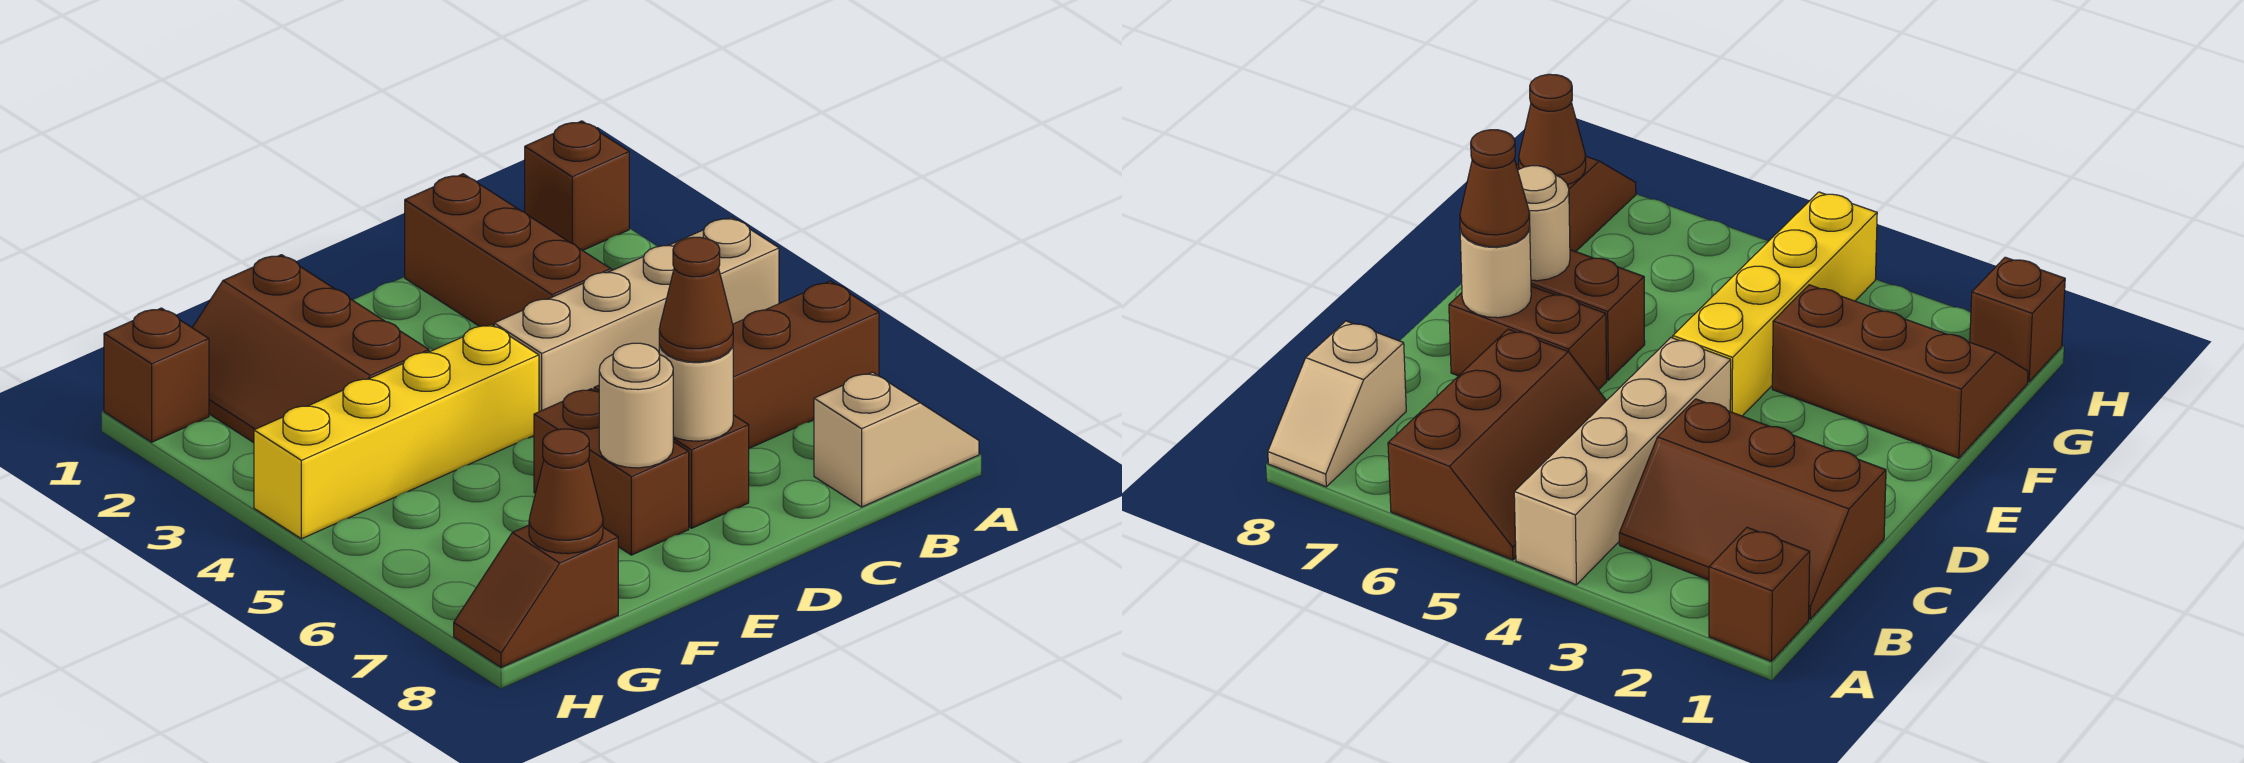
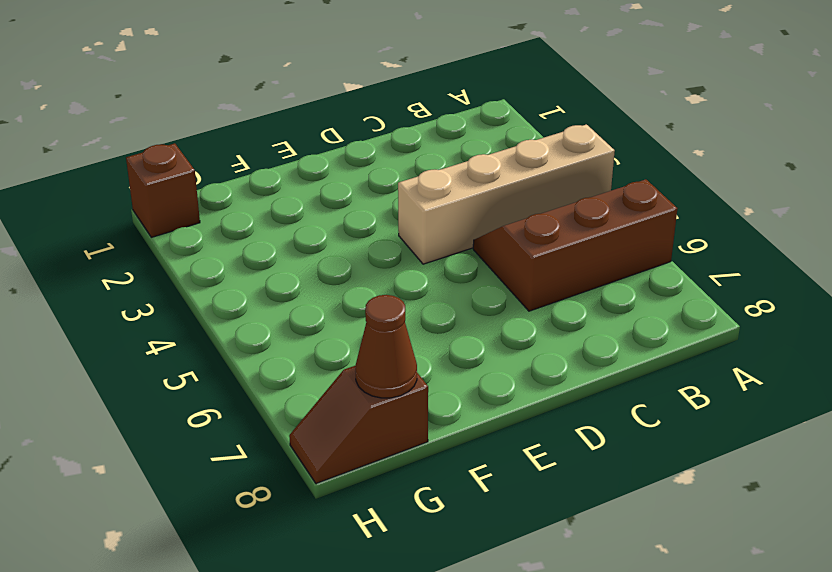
none -> brown 1x1 brick [525,121,629,251]
none -> tan 1x2 slope [814,372,979,507]
none -> brown 2x3 slope [405,174,612,326]

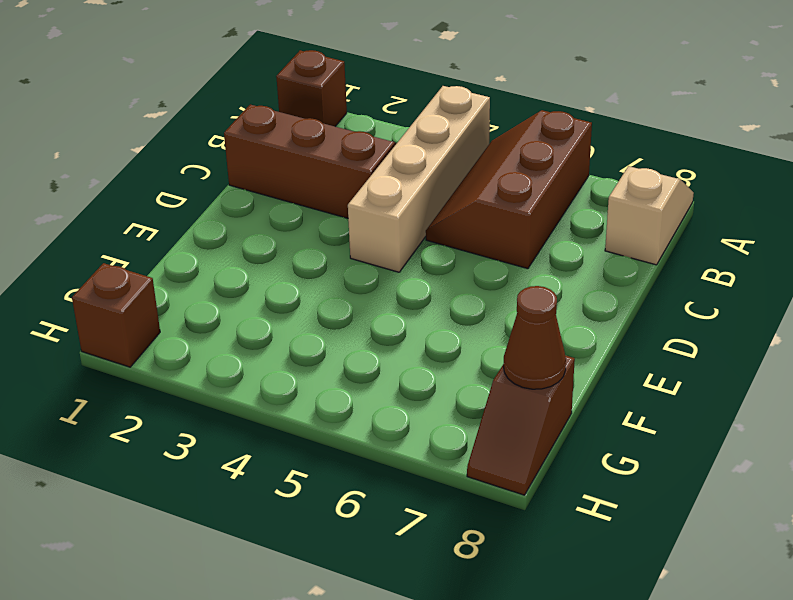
none -> brown 1x2 brick [594,385,749,528]
none -> yellow 1x4 brick [254,324,539,539]
none -> brown 1x2 brick [534,389,689,555]

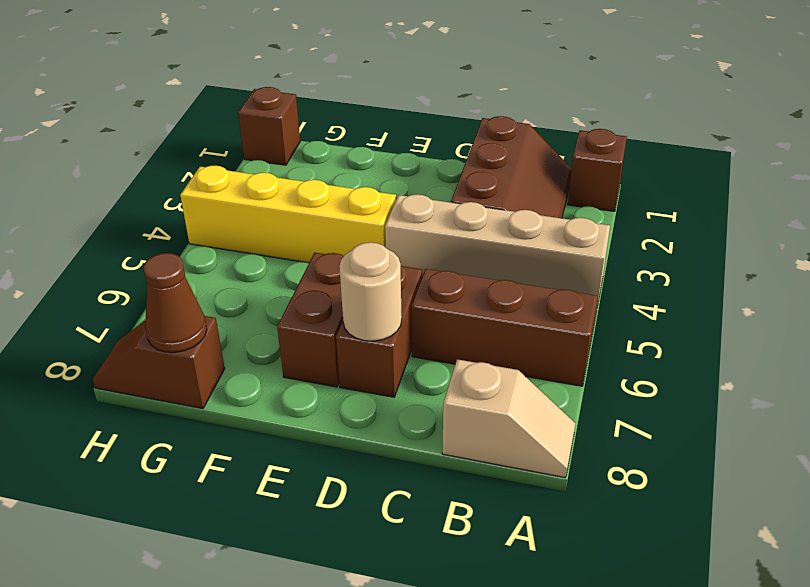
none -> brown 2x3 slope [192,255,429,443]
none -> tan 1x1 round brick [599,343,673,468]
none -> brown 1x1 cone [659,237,733,362]

